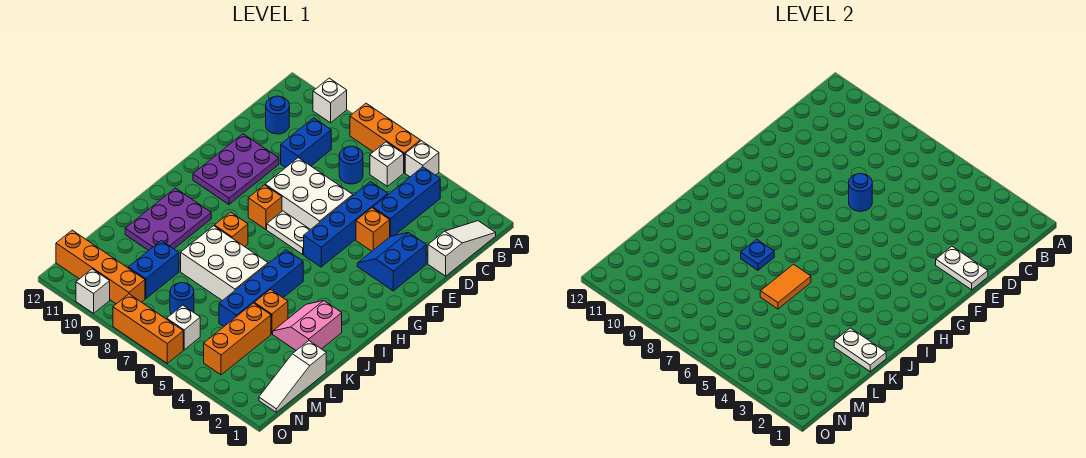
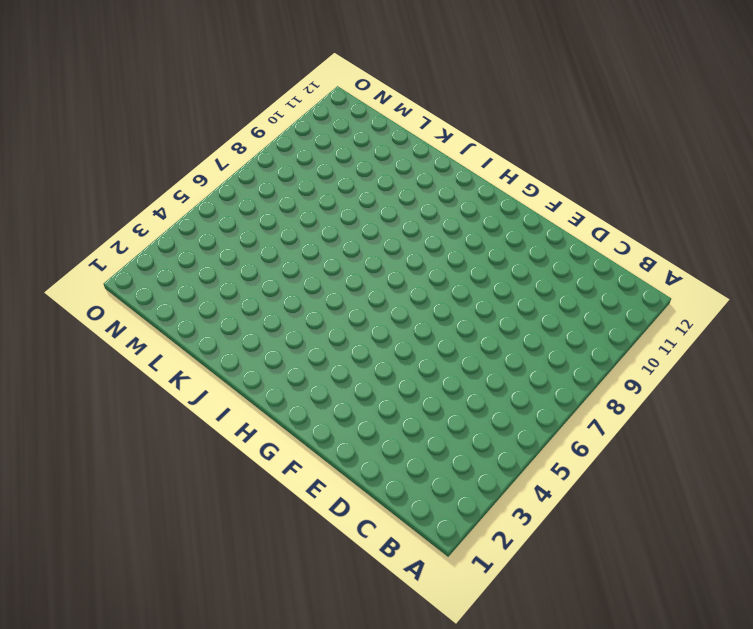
none -> white 1x1 brick [405,141,439,177]
none -> orange 1x3 brick [350,103,420,173]
none -> white 1x1 brick [313,78,347,123]
none -> white 1x3 slope [428,221,496,276]

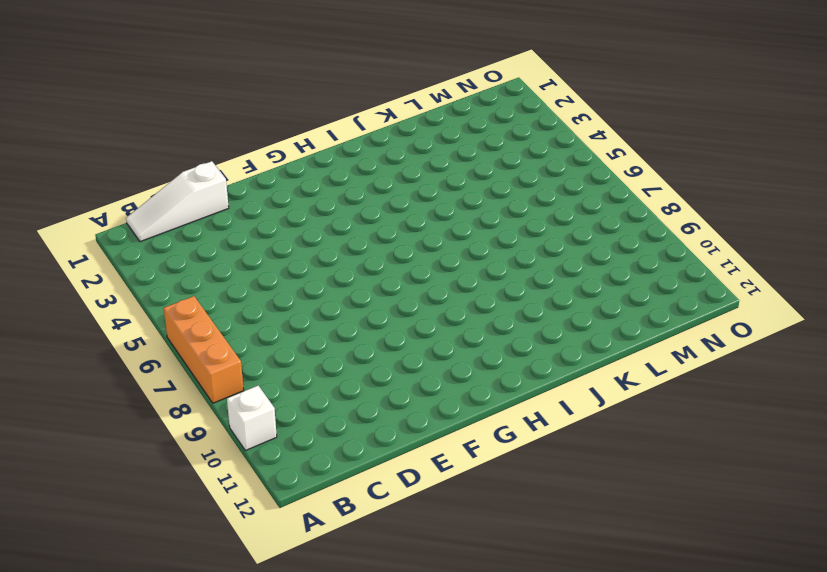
none -> white 1x1 brick [405,141,439,177]
none -> blue 1x3 brick [373,167,440,236]
none -> white 1x1 brick [370,142,404,186]
none -> blue 1x1 round brick [339,146,363,184]

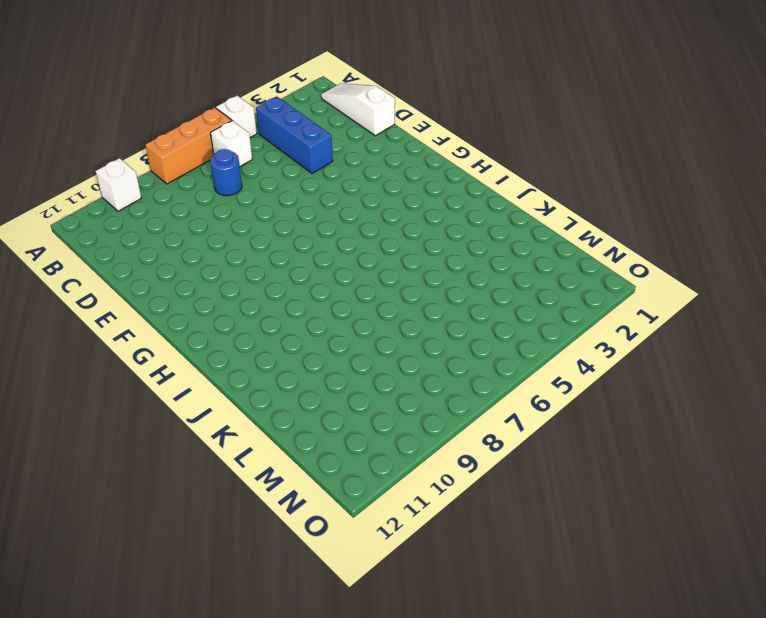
none -> blue 1x2 brick [281,118,331,168]
none -> blue 1x1 round brick [266,96,289,134]
none -> blue 1x4 brick [304,182,388,267]
none -> blue 2x2 slope [357,232,426,291]

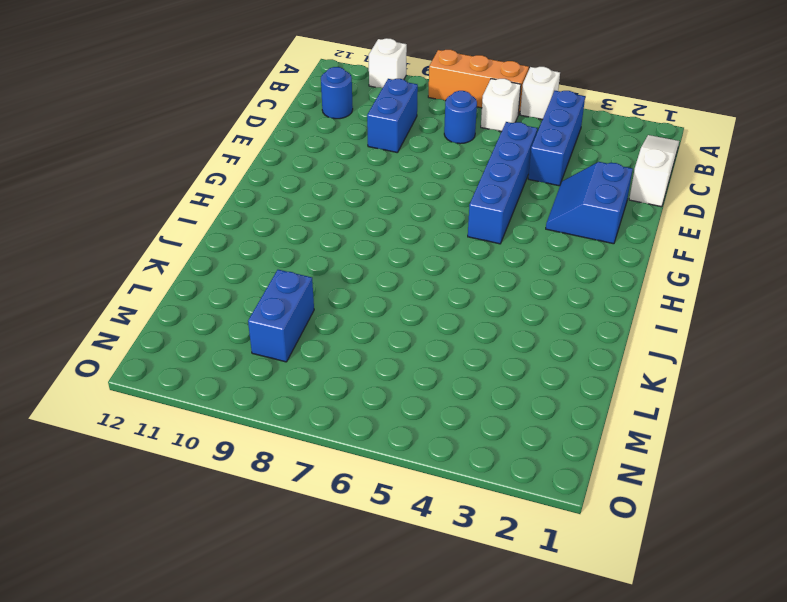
none -> orange 1x1 brick [356,208,390,251]
none -> white 2x3 brick [265,158,353,230]
none -> purple 2x3 plate [193,134,279,204]
none -> white 1x2 plate [267,211,310,254]

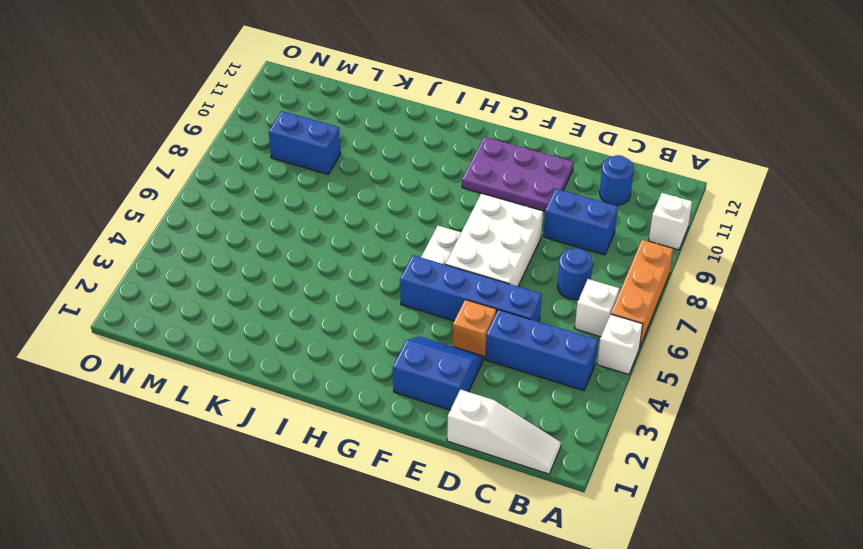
none -> orange 1x1 brick [248,185,282,229]
none -> blue 1x4 brick [219,250,303,327]
none -> orange 1x1 brick [214,212,248,247]
none -> purple 2x3 plate [125,188,211,251]

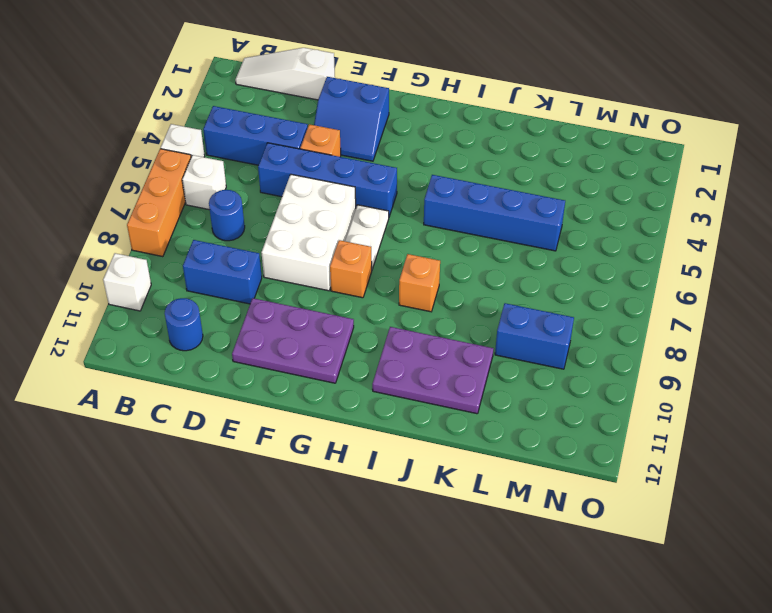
none -> pink 2x2 slope [273,301,342,350]
none -> white 2x3 brick [181,226,268,301]
none -> orange 1x1 brick [254,290,288,334]
none -> white 1x3 slope [259,341,326,412]

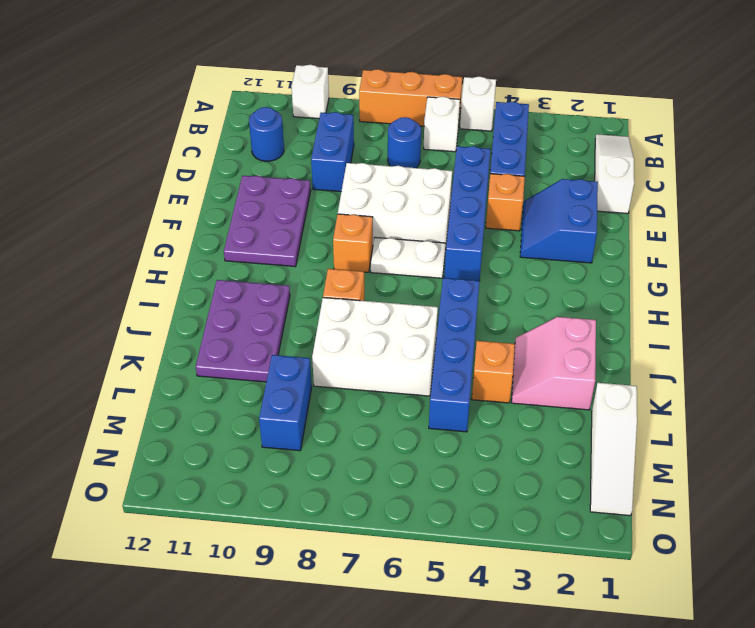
none -> orange 1x3 brick [204,303,271,375]
none -> blue 1x1 round brick [170,283,194,314]
none -> white 1x1 brick [167,305,200,350]
none -> orange 1x4 brick [56,230,145,304]

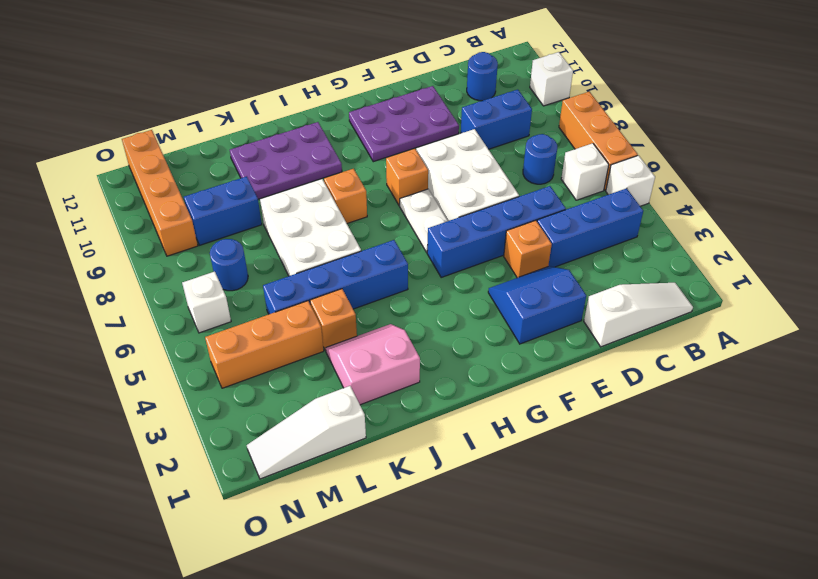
none -> orange 1x3 brick [113,294,183,363]
none -> white 1x1 brick [76,269,110,313]
none -> white 1x2 plate [936,246,988,290]
none -> blue 1x1 round brick [849,174,872,211]

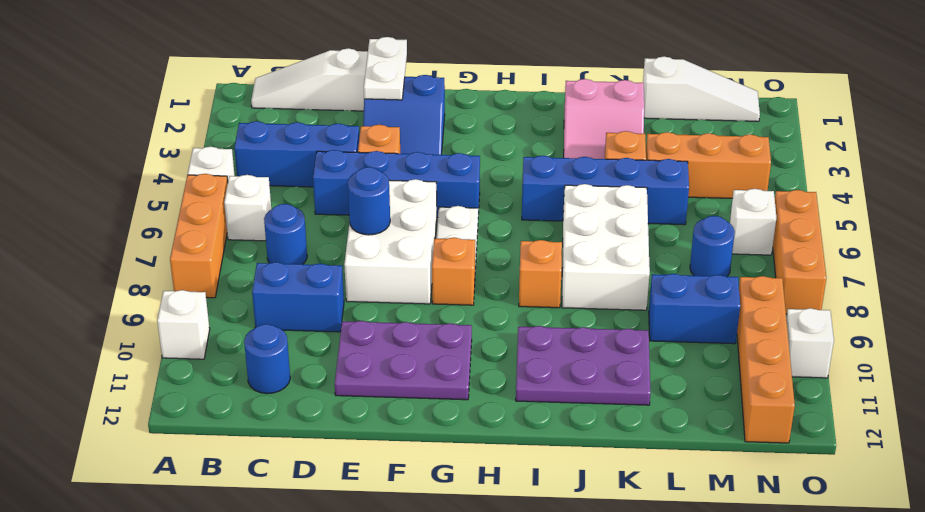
none -> orange 1x2 tile [760,264,811,309]
none -> blue 1x1 plate [741,239,774,270]
none -> white 1x2 plate [834,328,886,371]

